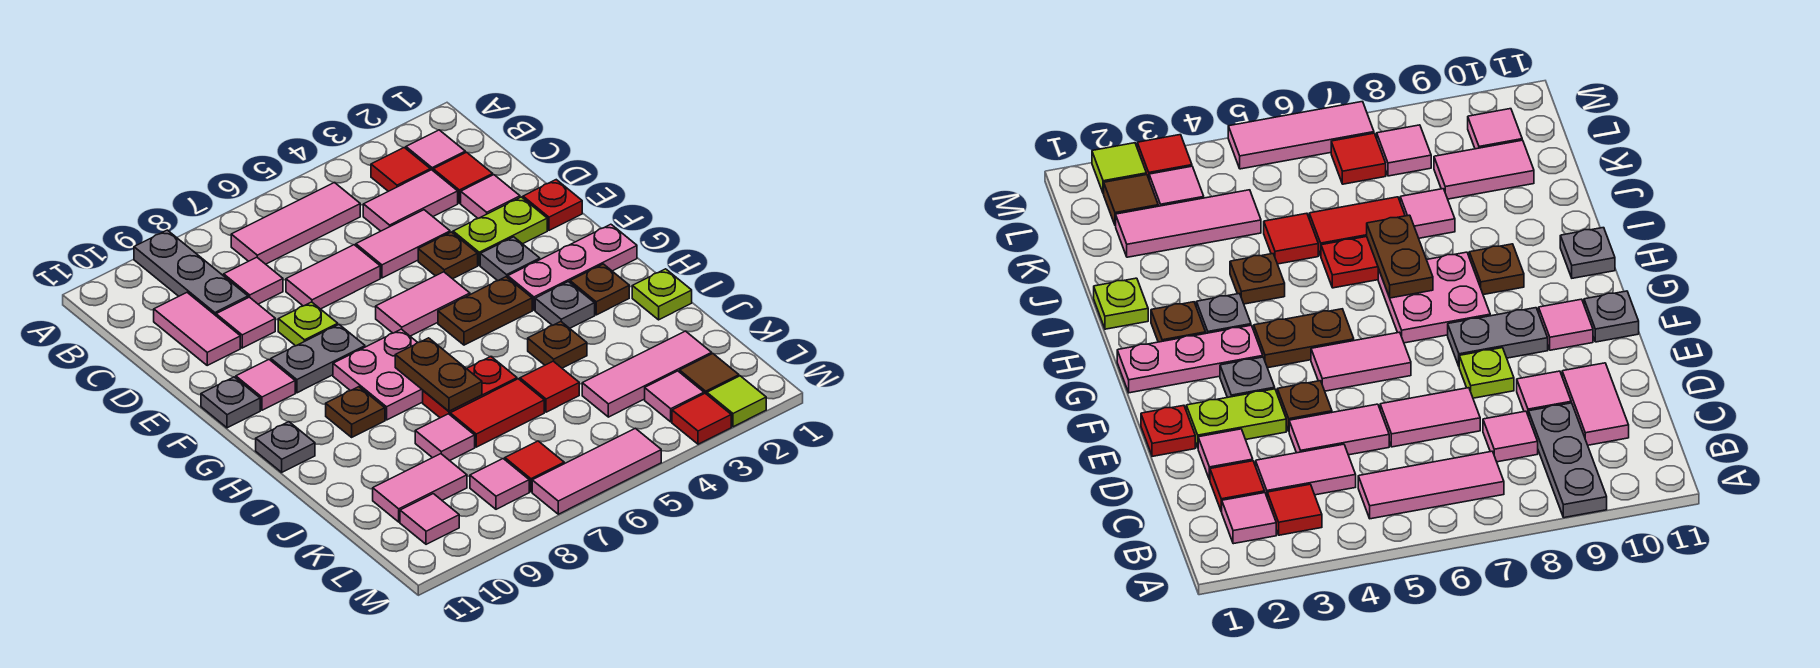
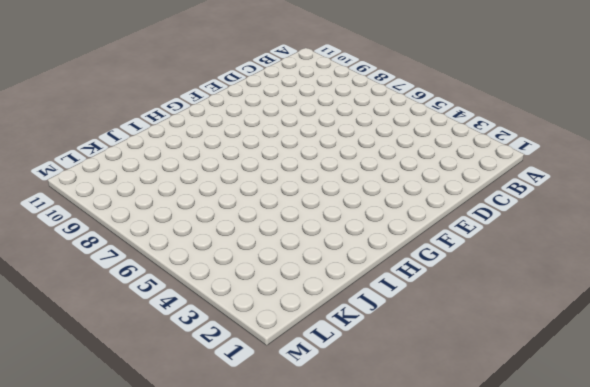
none -> grey 1x3 plate [134,230,248,315]
none -> pink 1x1 tile [406,130,466,170]
none -> red 1x1 tile [371,148,430,191]
none -> pink 1x3 tile [231,183,360,264]

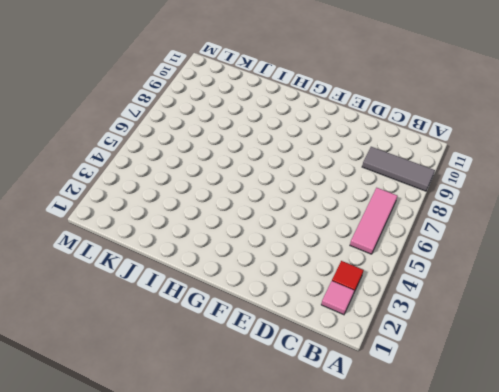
grey 1x3 tile [362,147,435,191] -> grey 1x3 plate [134,230,248,315]
none -> red 1x1 tile [433,152,493,203]
none -> pink 1x2 tile [363,170,458,231]
none -> pink 1x1 tile [224,257,283,304]
none -> pink 1x2 tile [154,293,240,365]

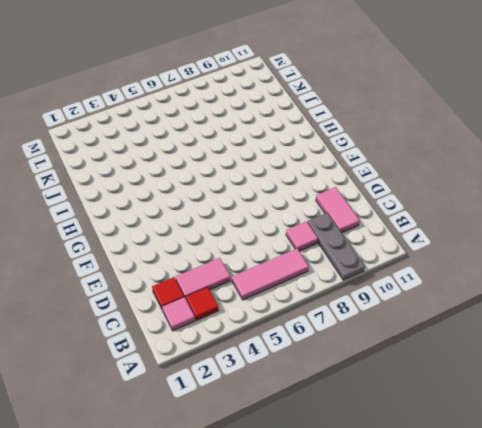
none -> pink 1x1 tile [461,175,520,218]
none -> pink 1x2 tile [356,210,450,278]
none -> pink 1x2 tile [286,245,380,309]
none -> pink 1x1 tile [216,297,275,348]

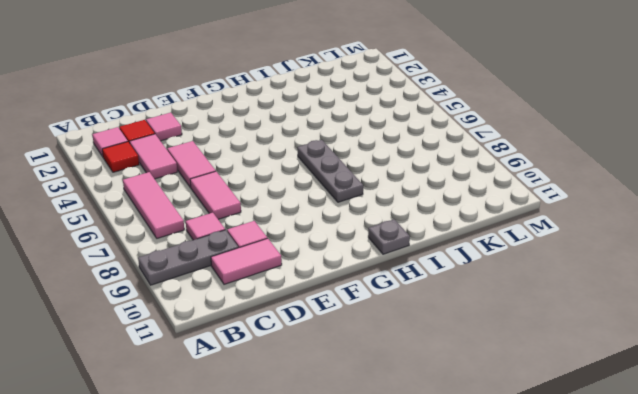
grey 1x3 plate [297,140,363,202] -> pink 2x2 plate [333,329,423,420]
none -> red 1x1 plate [523,180,582,230]
none -> lime 1x2 plate [453,197,547,265]
none -> brown 1x1 plate [418,232,478,279]
none -> lime 1x1 plate [278,302,338,346]

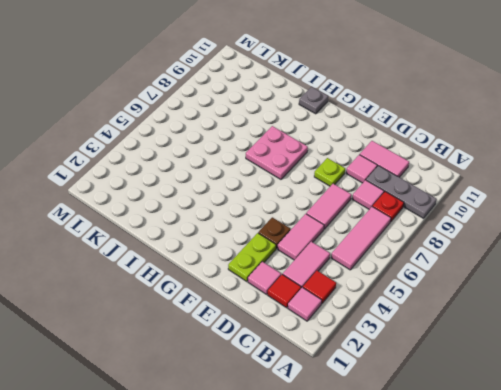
red 1x1 plate [373,192,404,222] -> red 1x1 plate moved to [523,180,582,230]
none -> grey 1x1 plate [480,237,540,281]
none -> pink 1x2 tile [376,272,470,336]
none -> grey 1x2 plate [271,325,365,393]
none -> pink 1x1 tile [236,360,295,410]

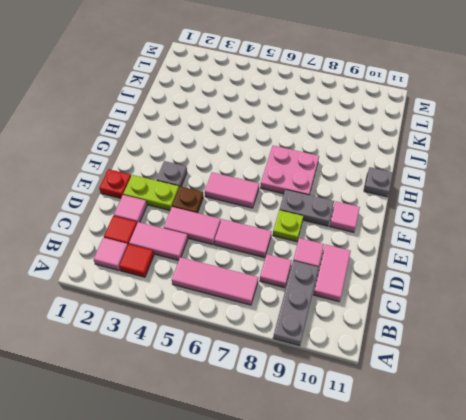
none -> grey 1x1 plate [201,377,260,428]
none -> pink 1x3 plate [508,224,637,310]
none -> brown 1x2 plate [438,277,532,345]
none -> brown 1x1 plate [570,264,629,315]

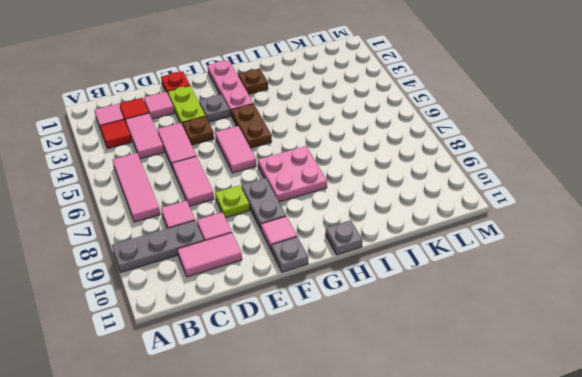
none -> grey 1x1 plate [535,282,595,328]
none -> brown 1x1 plate [326,387,385,437]
none -> lime 1x1 plate [632,269,692,320]
none -> brown 1x1 plate [528,322,587,368]

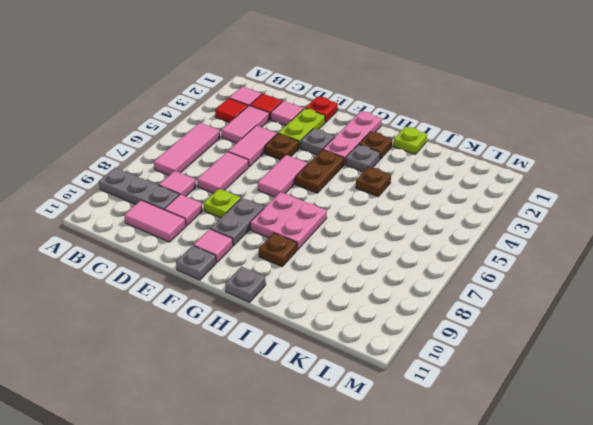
none -> red 1x2 plate [423,357,517,418]
none -> red 1x1 tile [520,361,579,412]
none -> red 1x2 tile [450,379,544,447]
none -> pink 1x1 tile [415,414,475,461]

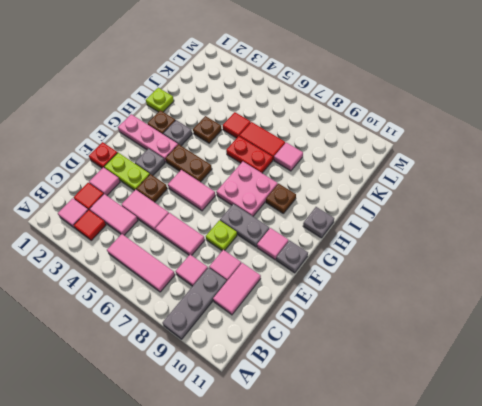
none -> pink 1x3 tile [582,331,712,417]
none -> pink 1x2 tile [373,454,467,522]
none -> brown 1x1 tile [680,354,739,394]
none -> pink 1x1 tile [645,371,704,422]

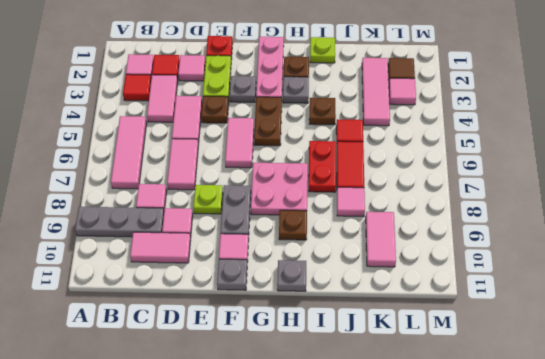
none -> red 1x1 tile [505,441,564,492]
none -> pink 1x1 tile [470,459,529,509]
none -> pink 1x1 tile [400,494,459,544]
none -> lime 1x1 tile [707,376,766,427]

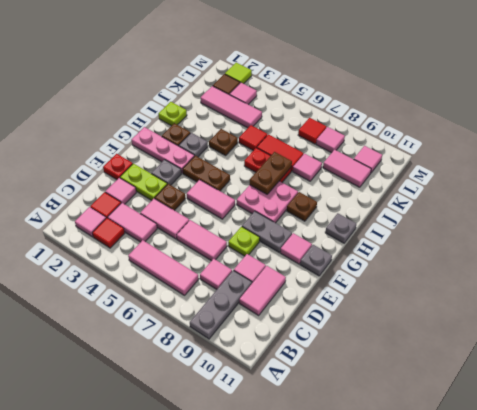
none -> red 1x1 tile [672,393,731,444]
none -> pink 1x3 tile [532,428,661,514]

